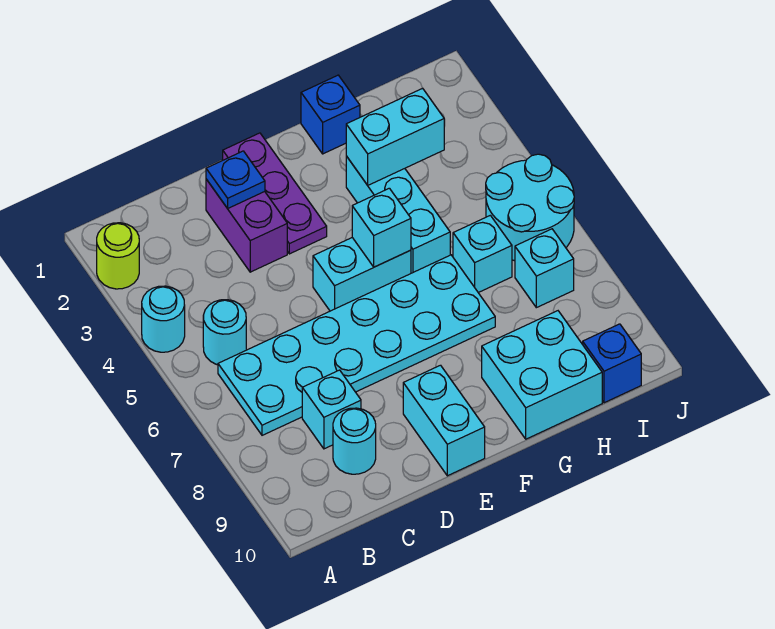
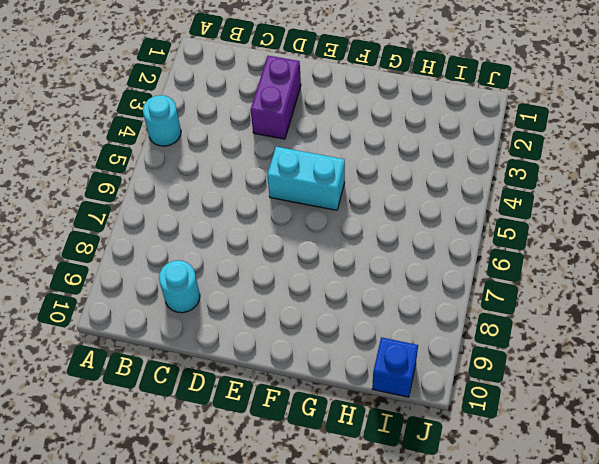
none -> lime 1x1 round brick [97,223,139,289]
none -> cyan 1x1 round brick [203,300,246,365]
none -> cyan 2x6 plate [218,255,495,435]

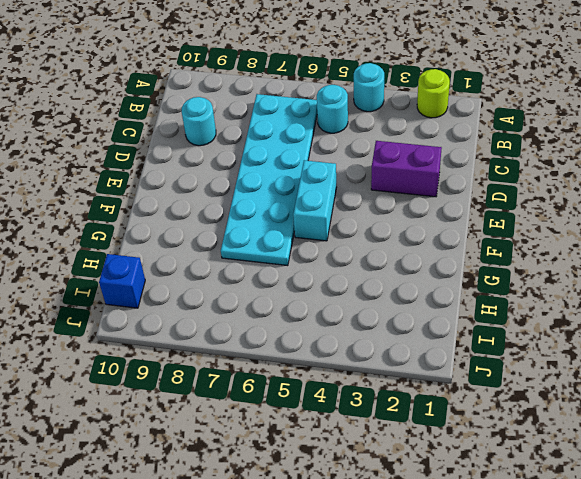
none -> cyan 1x1 brick [302,370,361,449]
none -> purple 1x3 plate [223,133,327,254]
none -> cyan 1x2 brick [403,365,485,476]

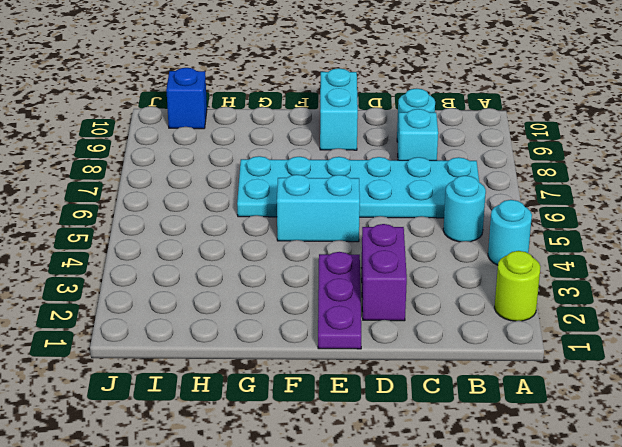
none -> blue 1x1 brick [301,75,360,154]
none -> cyan 1x3 brick [346,156,450,273]
none -> cyan 2x2 brick [482,311,602,439]

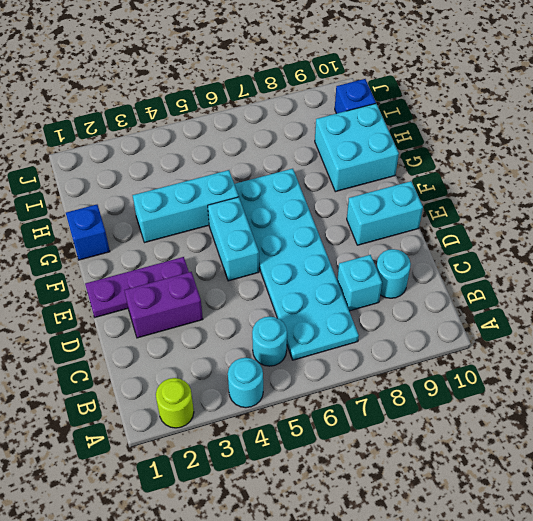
none -> cyan 1x1 brick [453,215,512,293]
none -> cyan 2x2 round brick [486,154,574,261]
none -> cyan 1x1 brick [515,229,574,308]

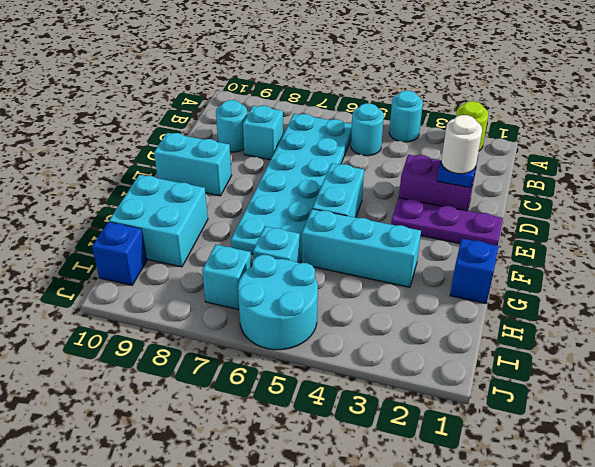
white 1x1 round brick [441,115,482,174] -> none
none -> cyan 1x1 brick [352,188,411,267]
none -> cyan 1x2 brick [346,88,444,185]

